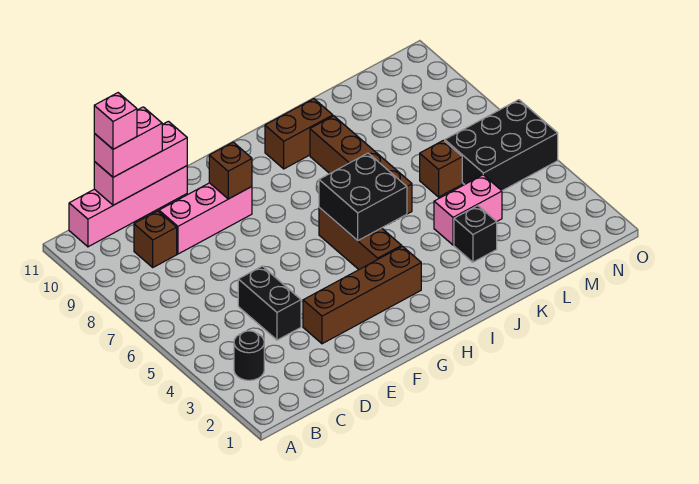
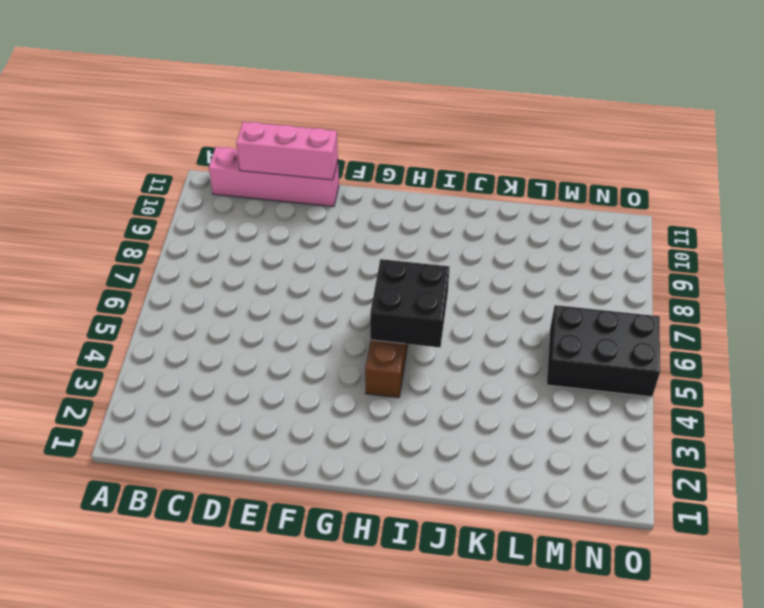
none -> black 1x1 round brick [234,331,264,380]
none -> brown 1x1 brick [134,211,177,267]
none -> black 1x2 brick [238,266,301,340]

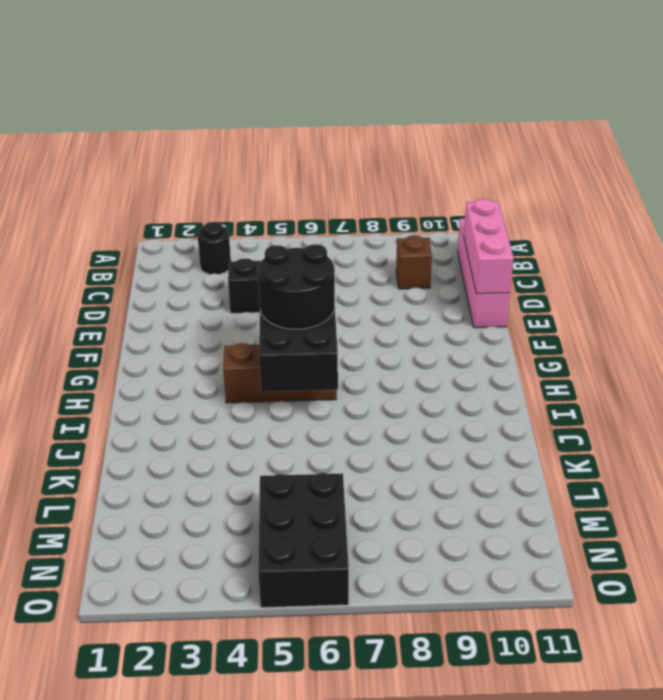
black 2x2 round brick [258,244,335,329] -> none
none -> pink 1x3 brick [159,183,252,254]
none -> brown 1x4 brick [303,246,421,344]
none -> brown 1x2 brick [265,99,333,169]

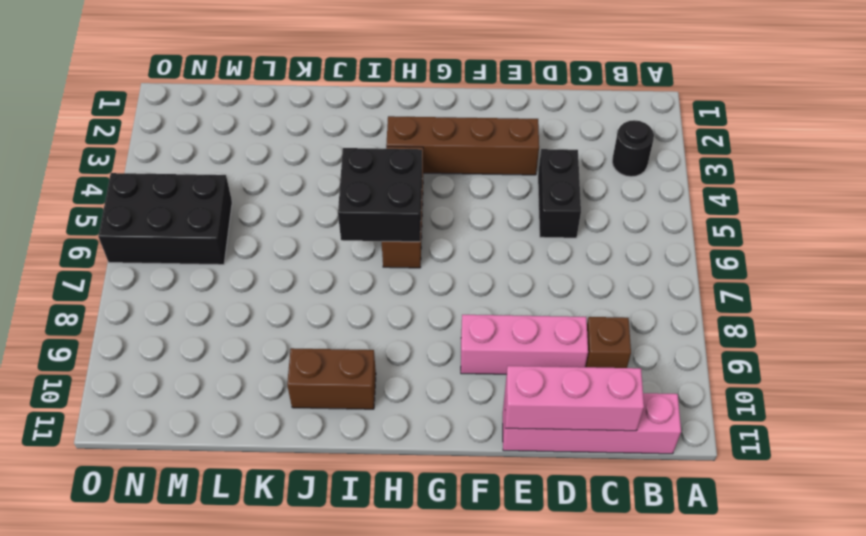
none -> brown 1x4 brick [310,116,412,214]
none -> black 1x1 brick [454,206,497,262]
none -> pink 1x2 brick [434,175,502,245]

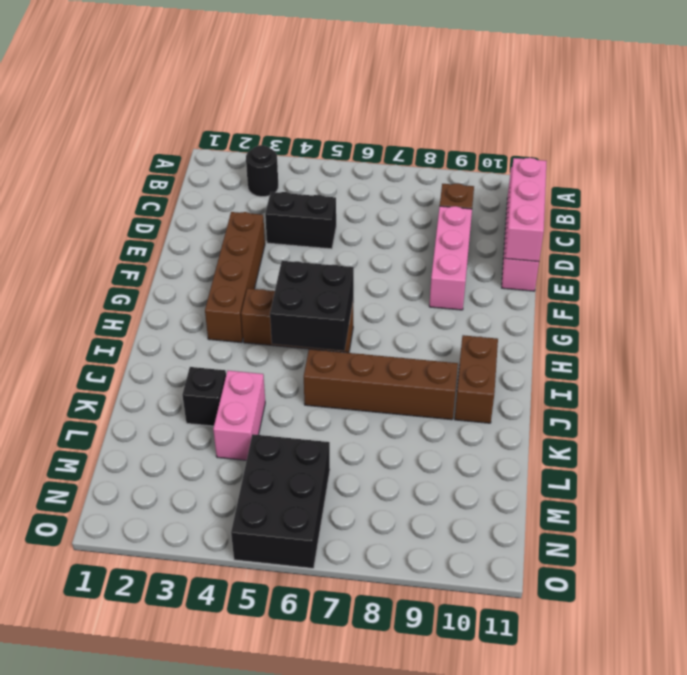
none -> brown 1x1 brick [420,140,462,197]
none -> brown 1x1 brick [209,142,252,199]
none -> pink 1x2 brick [94,107,162,177]

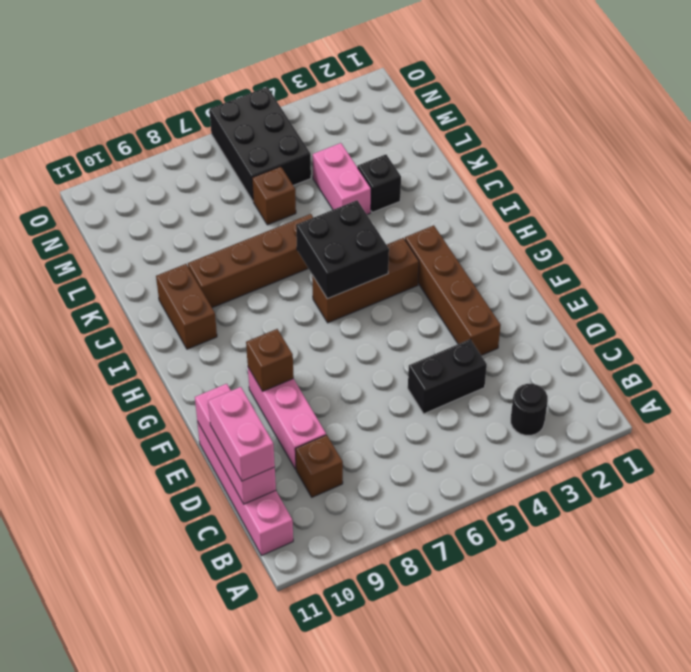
none -> pink 1x1 brick [94,93,137,149]

